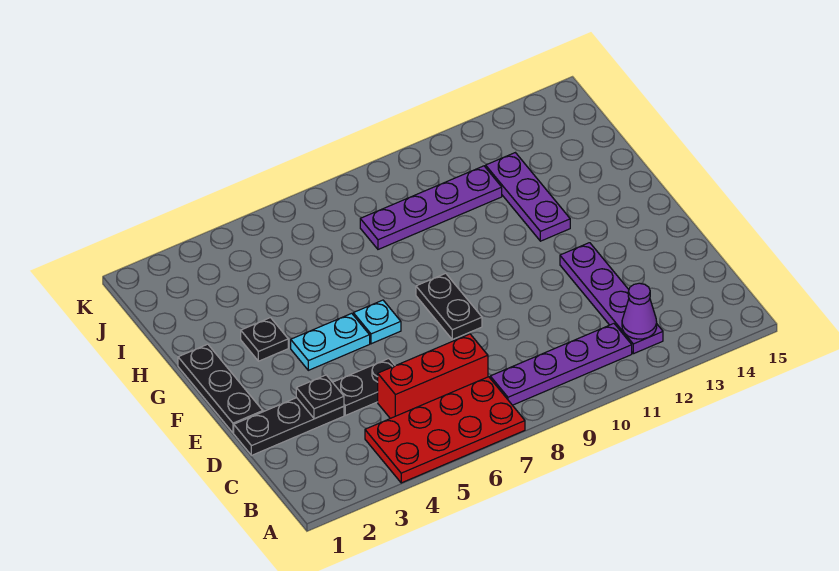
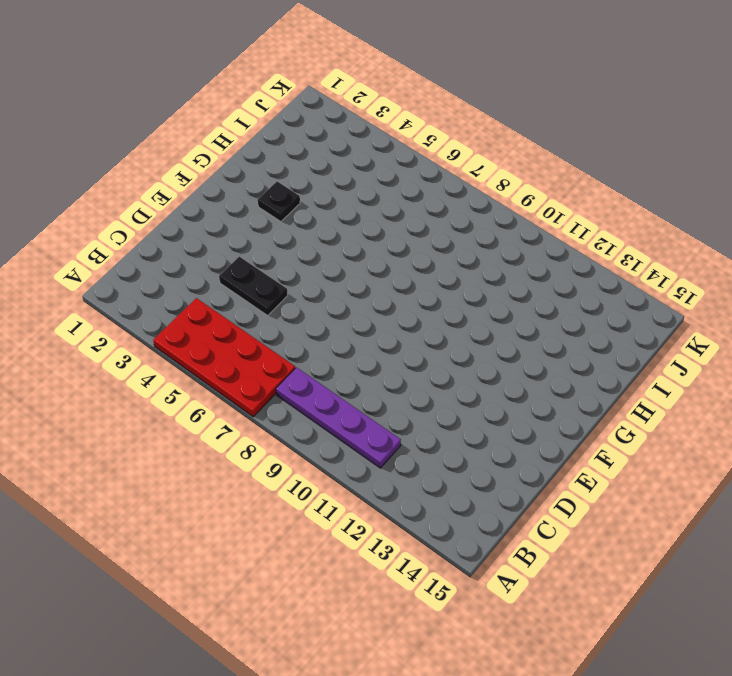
none -> purple 1x4 plate [560,243,663,354]
none -> red 1x3 brick [378,334,488,418]
none -> black 1x3 plate [234,398,344,455]

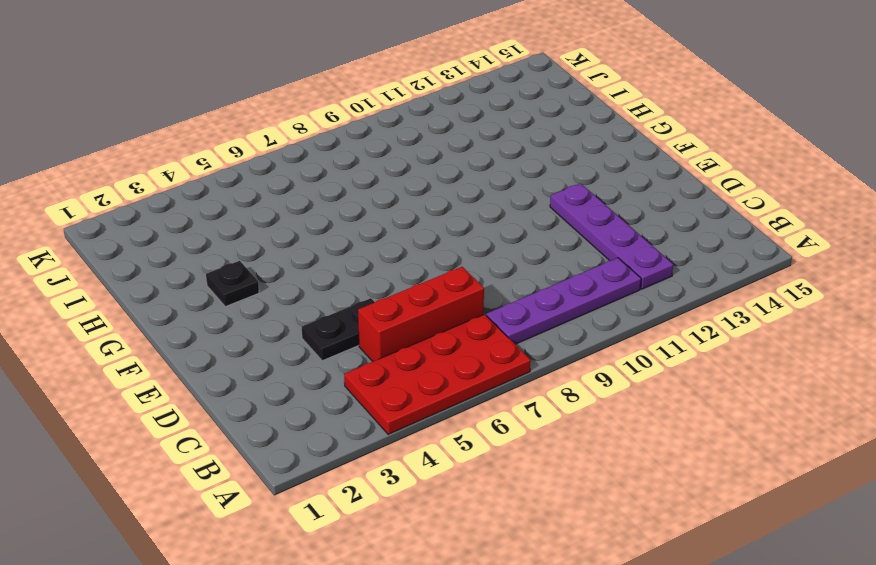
none -> black 1x3 plate [234,398,344,455]
none -> black 1x3 plate [178,344,263,433]
none -> black 1x2 plate [416,273,482,339]

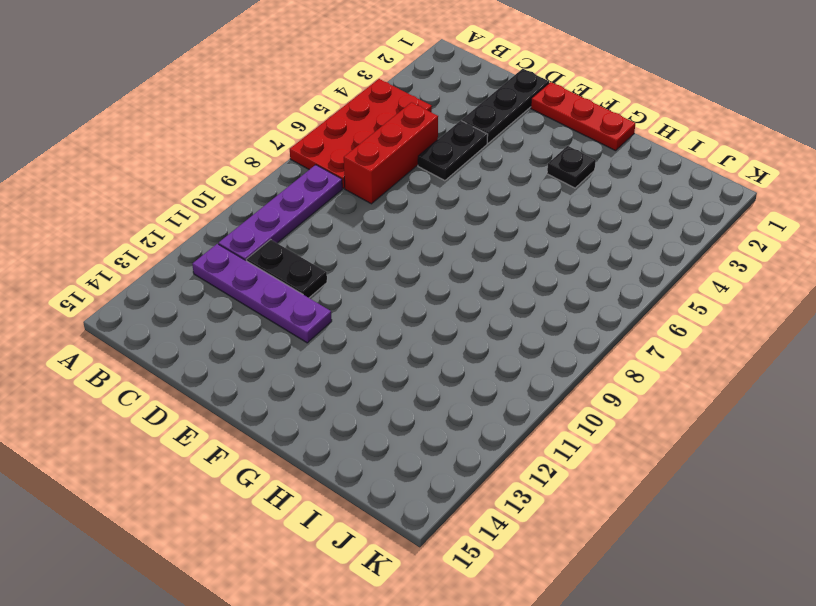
black 1x2 plate [246,240,327,298] -> black 1x2 plate moved to [416,273,482,339]
red 1x3 plate [531,82,636,151] -> black 1x3 plate [178,344,263,433]
none -> cyan 1x2 plate [291,313,370,370]
none -> cyan 1x1 plate [353,300,401,344]
none -> purple 1x3 plate [486,153,570,241]

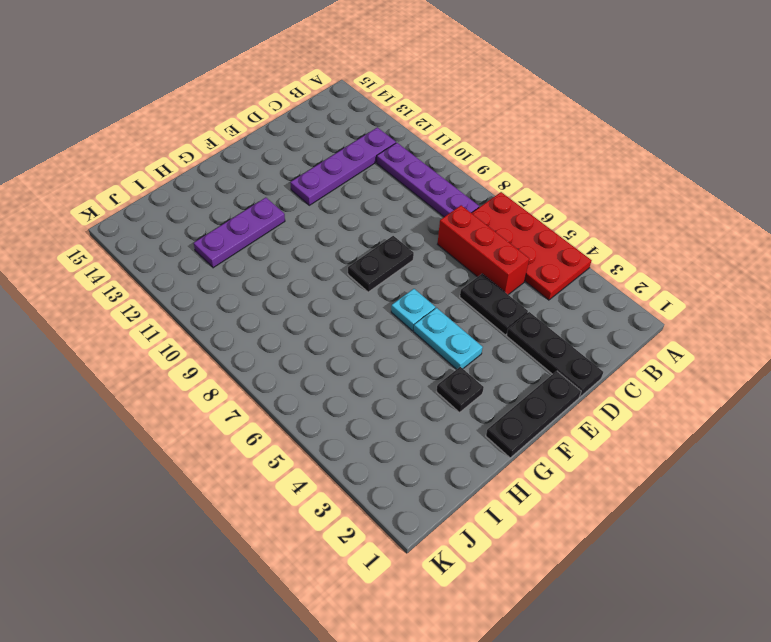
none -> purple 1x4 plate [360,166,502,249]
none -> purple 1x1 cone [622,283,657,339]
none -> black 1x1 plate [296,375,344,419]

